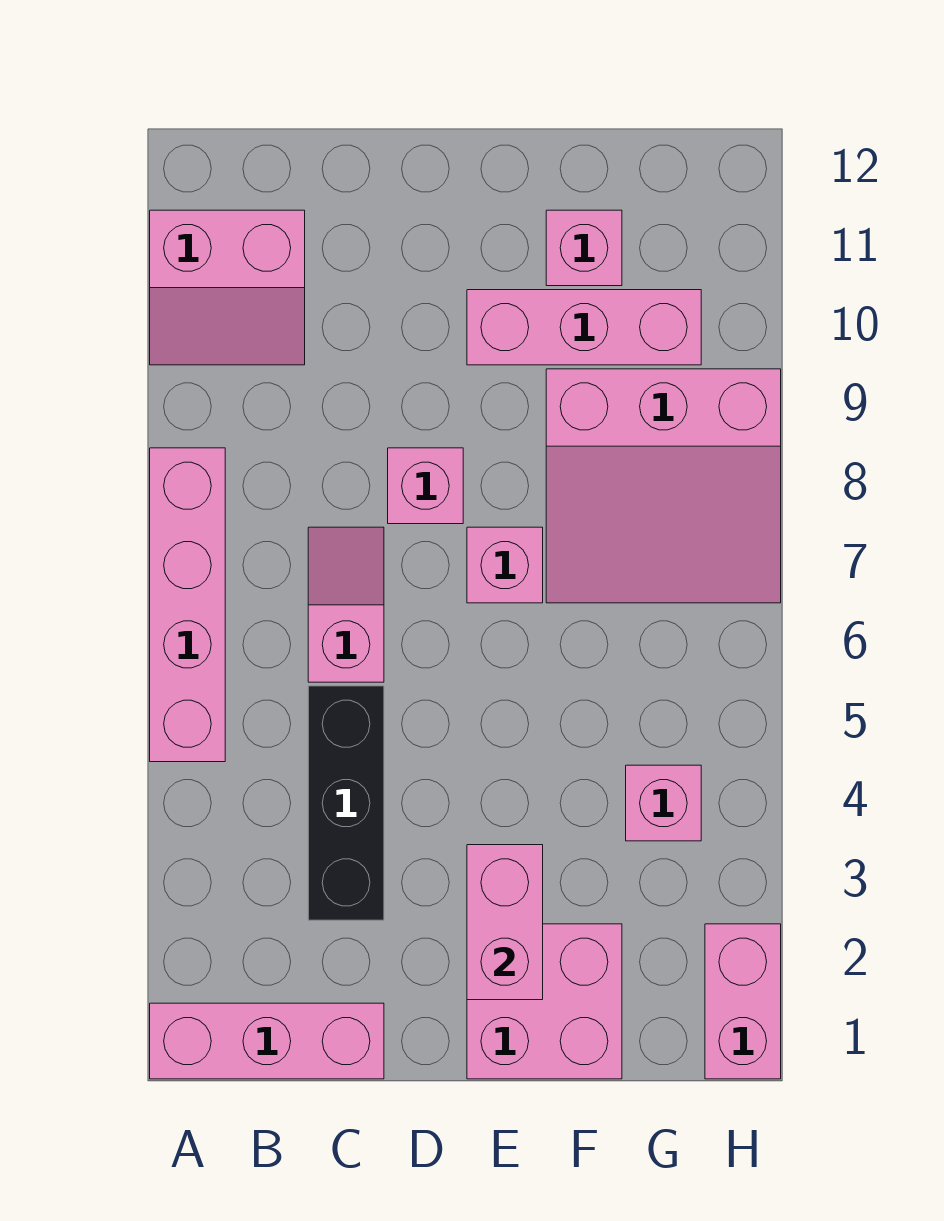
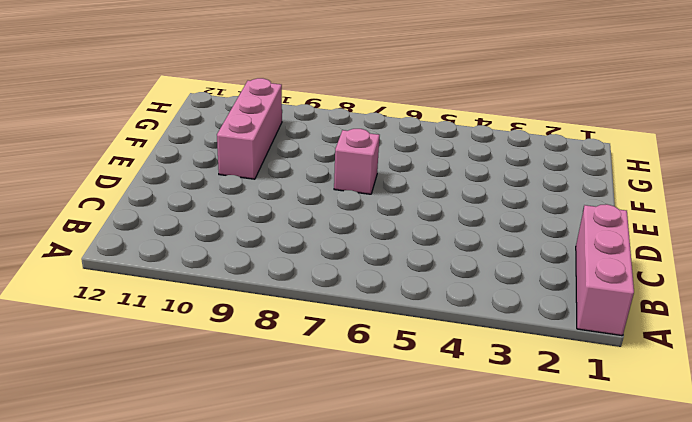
none -> pink 1x4 brick [150,448,225,762]
none -> pink 2x2 slope [150,210,305,365]
none -> black 1x3 brick [308,686,384,920]

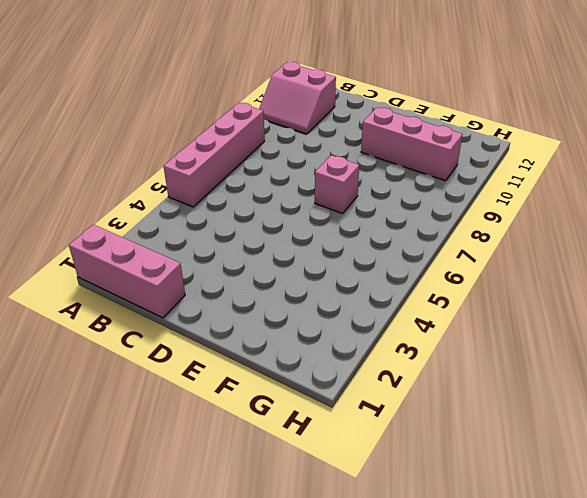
none -> black 1x3 brick [308,686,384,920]
none -> pink 1x2 slope [308,527,384,682]
none -> pink 1x1 brick [388,448,463,524]

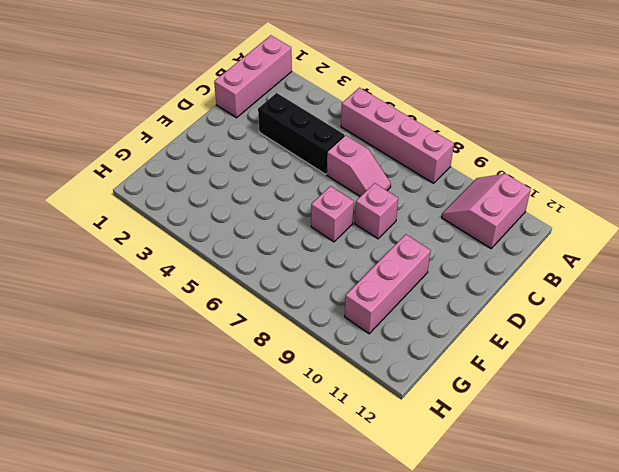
none -> pink 2x2 brick [467,924,622,1079]
none -> pink 3x3 slope [546,369,781,603]
none -> pink 1x1 brick [546,210,622,286]

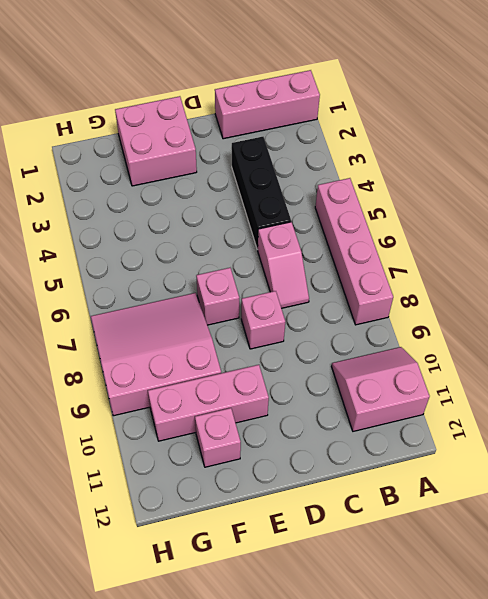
none -> pink 1x1 brick [626,765,701,841]
none -> pink 1x2 brick [705,924,781,1079]
none -> pink 1x2 brick [467,845,543,1000]

